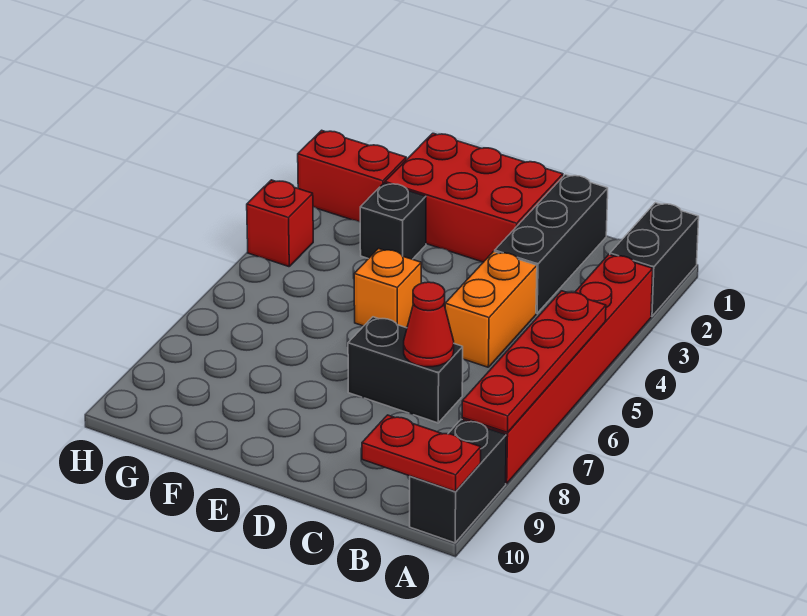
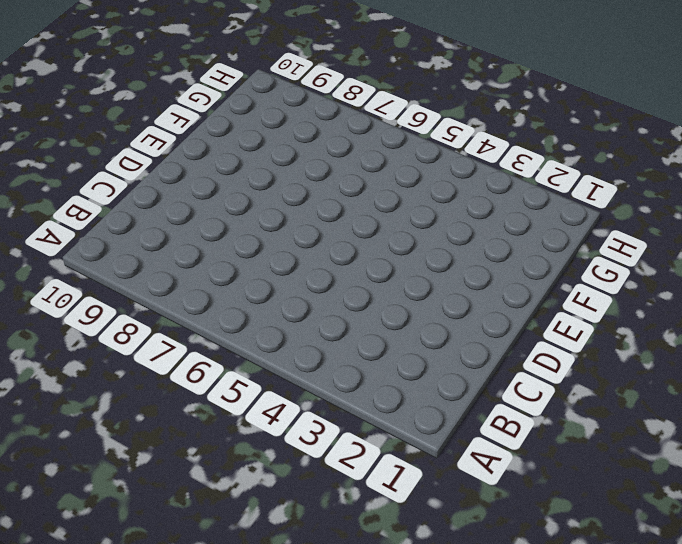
none -> black 1x2 brick [610,203,699,316]
none -> red 1x6 brick [462,255,653,484]
none -> black 1x2 brick [410,420,506,543]

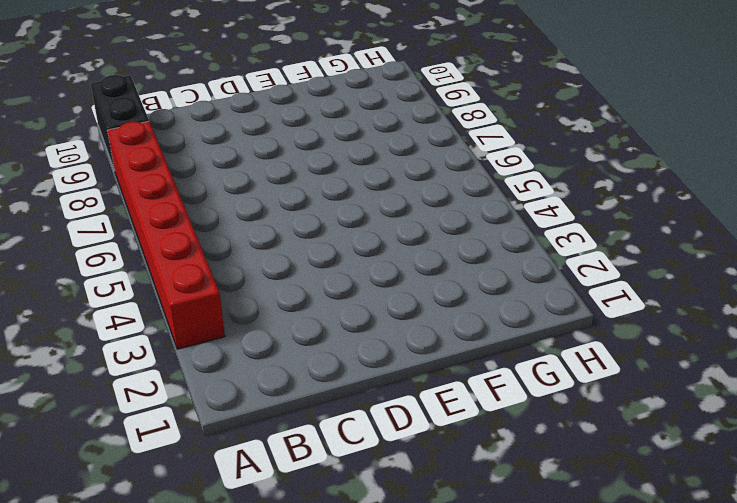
none -> black 1x2 brick [610,203,699,316]
none -> black 1x3 brick [495,175,608,313]
none -> orange 1x2 brick [445,251,537,367]

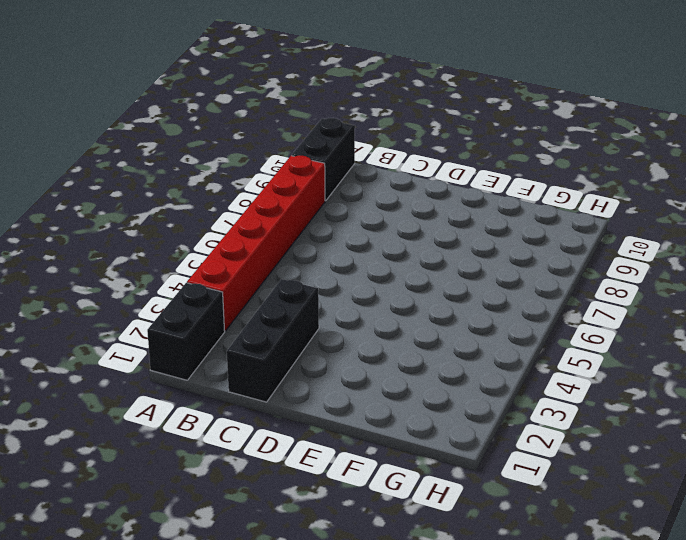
none -> orange 1x2 brick [445,251,537,367]
none -> black 1x2 brick [348,317,463,423]
none -> red 2x3 brick [385,133,563,262]

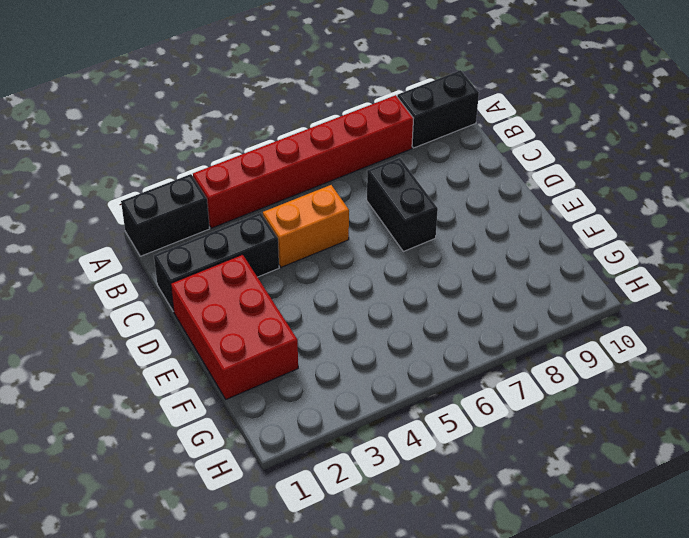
none -> orange 1x1 brick [354,249,421,328]
none -> black 1x1 brick [360,183,426,259]
none -> red 1x2 brick [298,130,406,222]

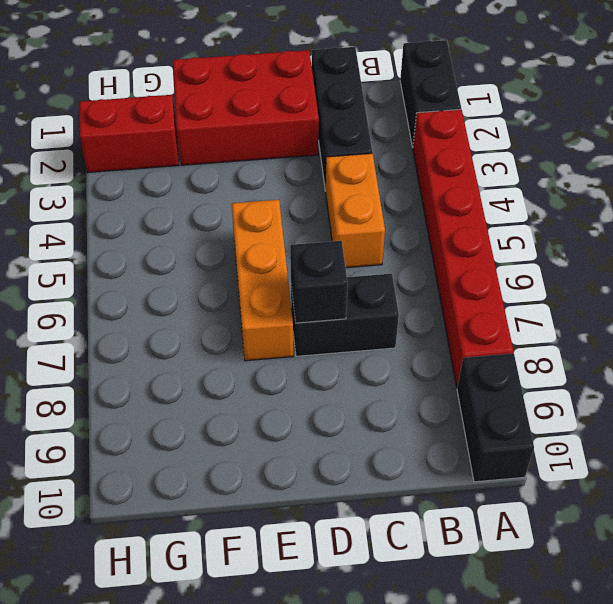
black 1x1 brick [290,241,348,323] -> black 1x1 brick moved to [360,183,426,259]
orange 1x3 brick [232,200,293,361] -> orange 1x1 brick [354,249,421,328]
none -> red 1x1 brick [247,180,313,267]
none -> red 1x4 plate [462,291,606,433]
none -> red 1x2 plate [362,415,481,492]

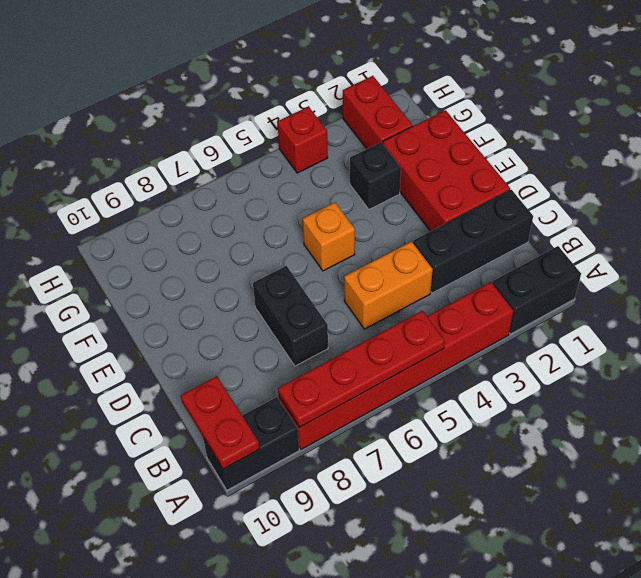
none -> red 1x1 cone [404,282,454,367]

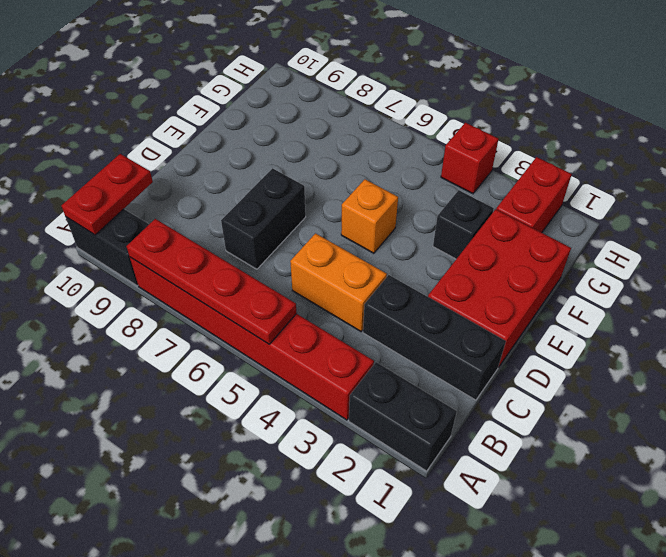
none -> red 1x1 cone [404,282,454,367]

